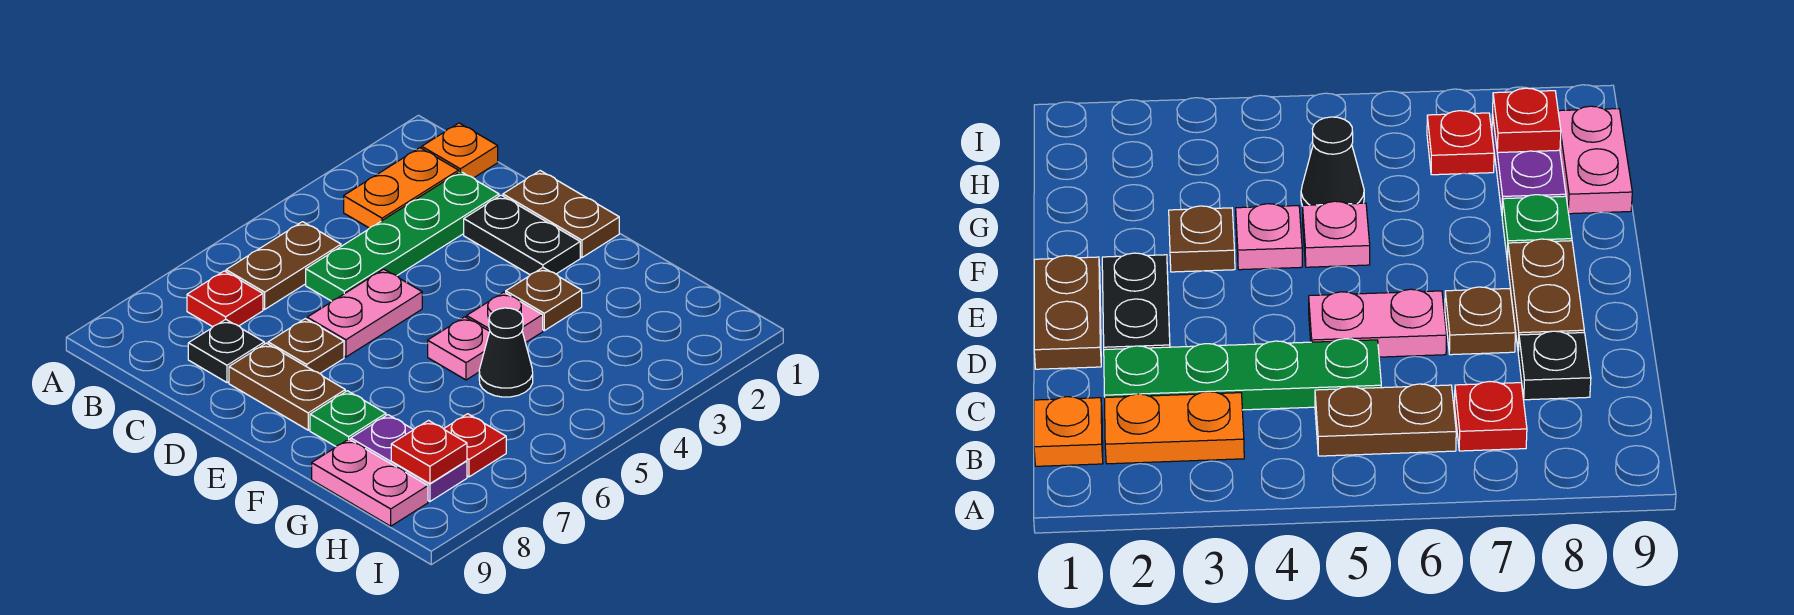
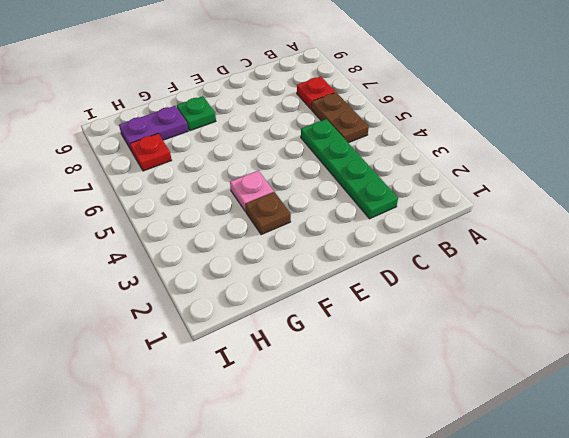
none -> orange 1x1 plate [422,123,498,178]
none -> orange 1x2 plate [344,148,459,228]
none -> black 1x1 plate [188,319,264,383]

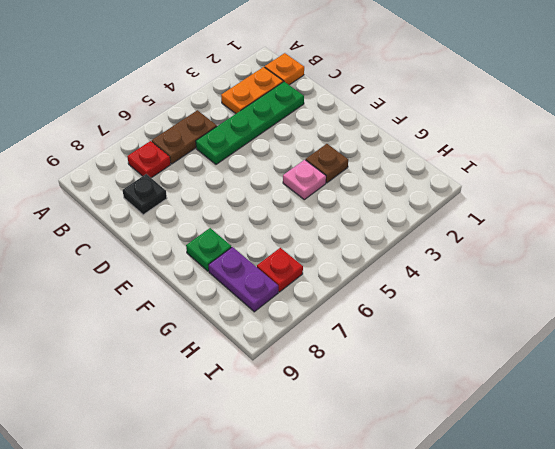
none -> brown 1x2 plate [503,171,619,257]
none -> black 1x2 plate [464,195,580,275]
none -> pink 1x2 plate [307,269,422,357]

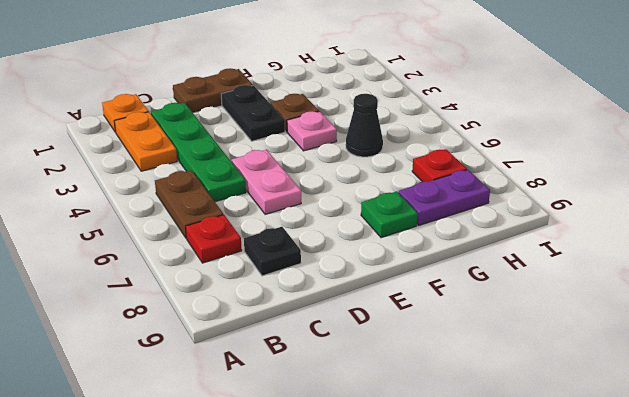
black 1x2 plate [221,85,285,141] -> black 1x2 plate turned to [464,195,580,275]
none -> brown 1x1 plate [268,319,344,373]
none -> brown 1x2 plate [229,343,345,430]
none -> pink 1x1 plate [428,317,490,380]

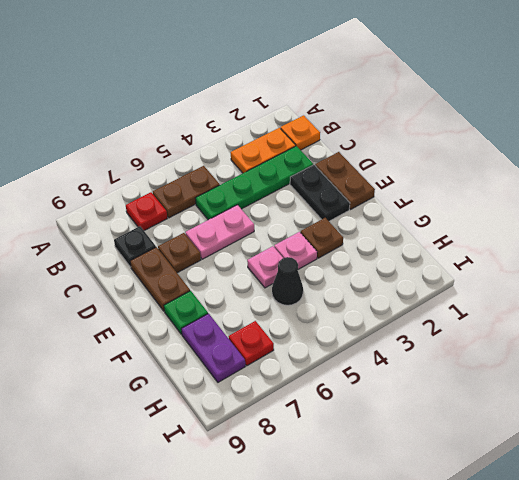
none -> pink 1x2 plate [312,439,428,526]
none -> red 1x1 plate [391,421,467,484]

